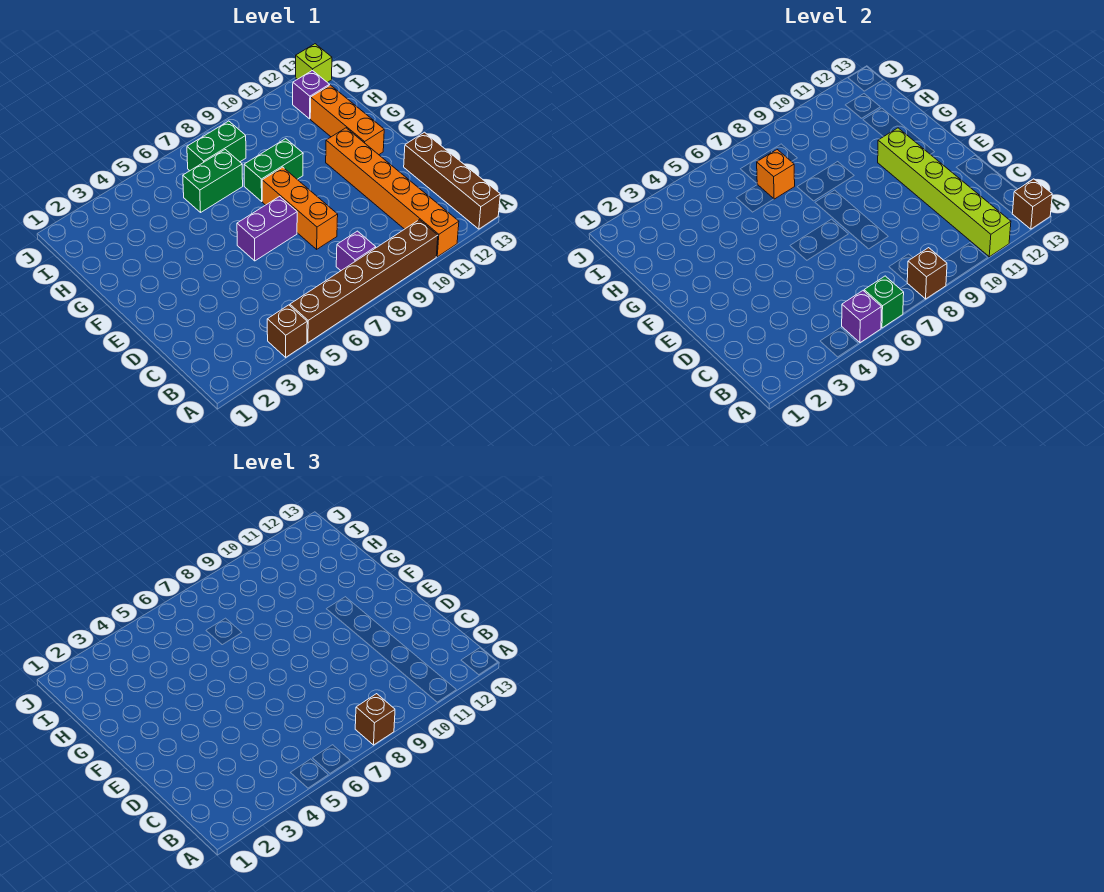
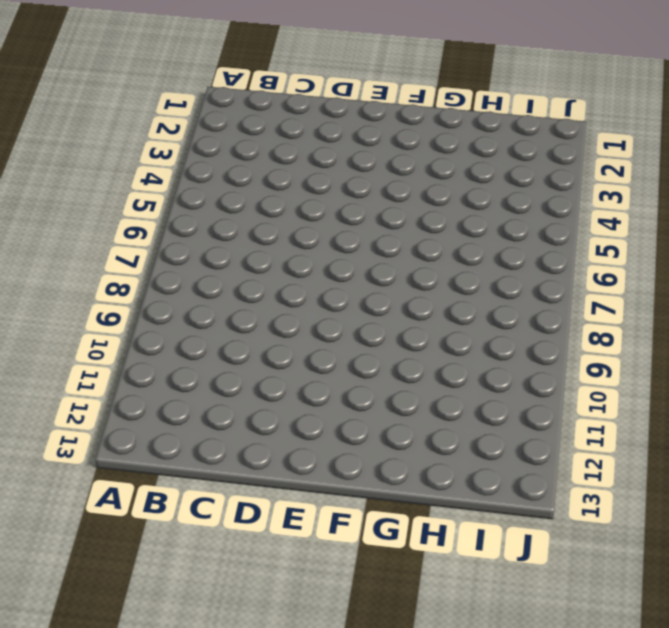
none -> brown 1x1 brick [267,305,307,357]
none -> brown 1x6 brick [290,220,438,343]
none -> orange 1x6 brick [326,128,459,257]

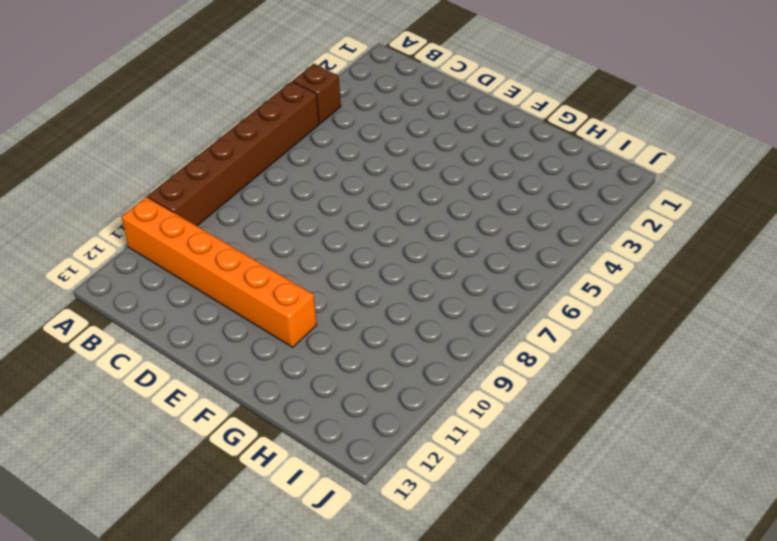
none -> brown 1x4 brick [404,132,500,229]
none -> purple 1x1 brick [336,231,376,270]
none -> orange 1x3 brick [262,167,338,249]

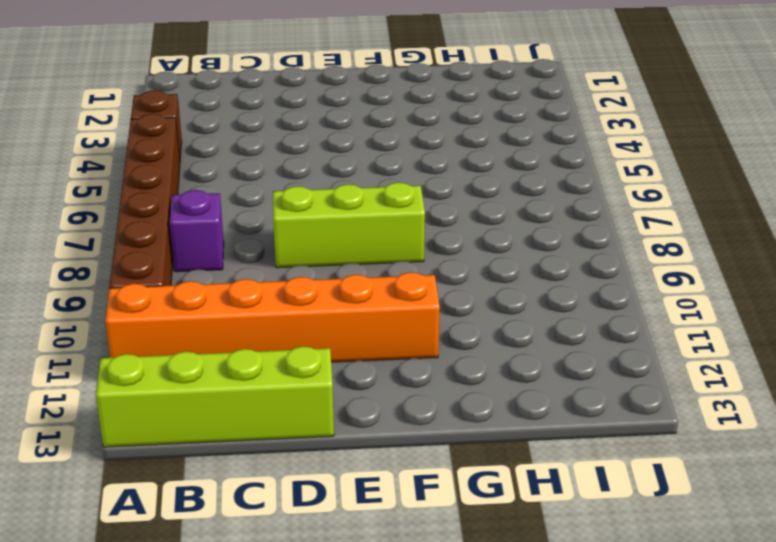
lime 1x4 brick [96,346,334,447] -> brown 1x4 brick [404,132,500,229]
lime 1x3 brick [273,182,425,268] -> orange 1x3 brick [262,167,338,249]
none -> purple 1x2 brick [237,197,297,261]
none -> orange 1x3 brick [310,85,384,155]
none -> green 1x2 brick [244,139,303,201]

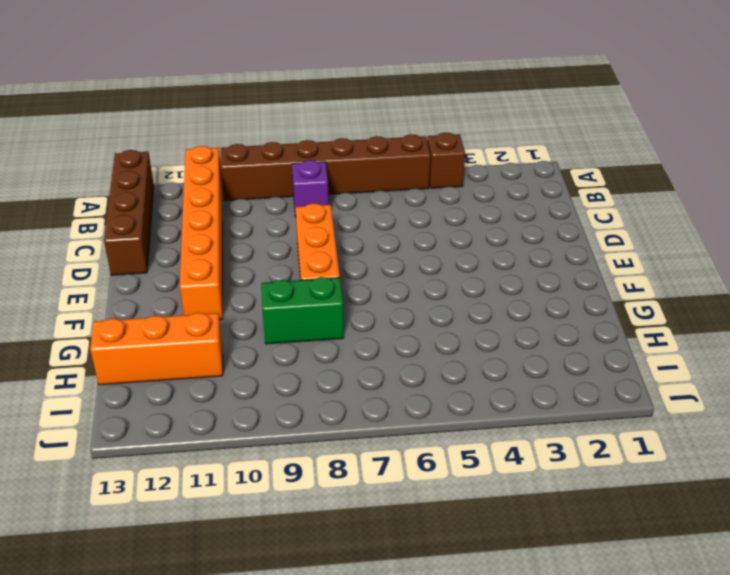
orange 1x3 brick [90,313,223,385] -> orange 1x3 brick turned to [310,85,384,155]
none -> purple 1x2 brick [237,197,297,261]
none -> green 1x2 brick [183,150,243,212]
none -> green 1x2 brick [187,121,246,171]

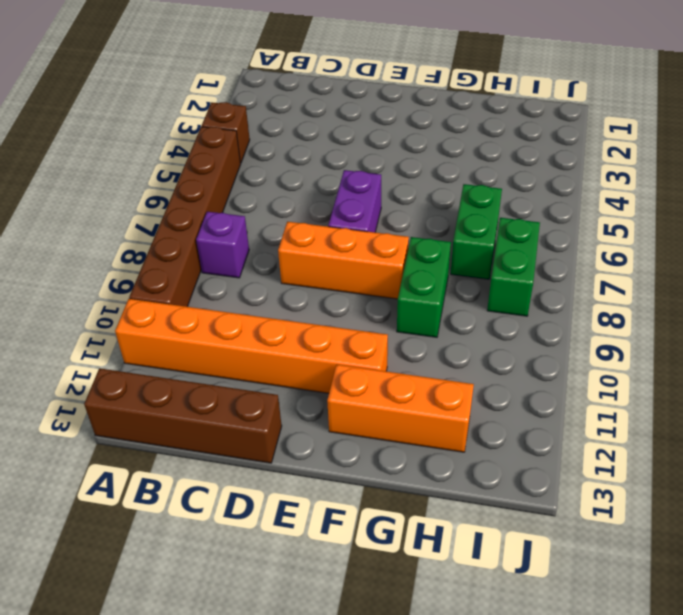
none -> purple 1x1 brick [293,70,329,119]
none -> lime 1x1 brick [296,44,332,83]
none -> purple 1x1 brick [842,291,881,343]

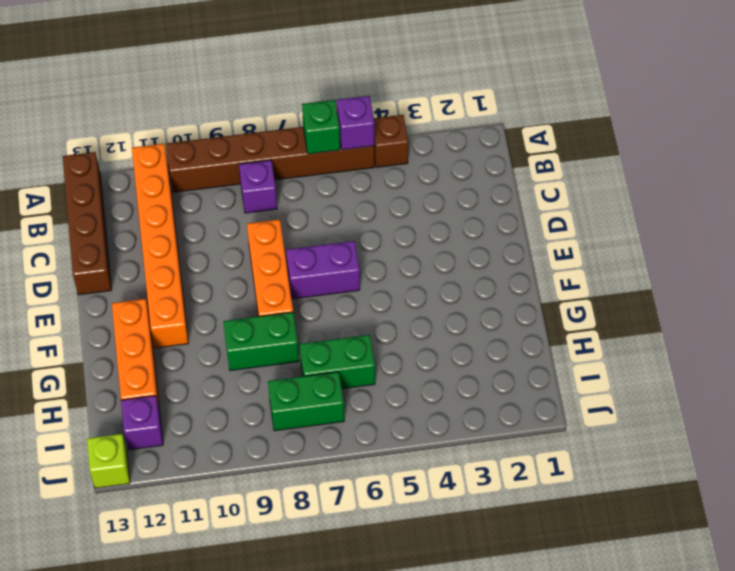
none -> brown 1x1 brick [907,248,947,299]
none -> lime 1x6 brick [878,128,1011,257]
none -> brown 1x1 brick [1012,179,1052,229]

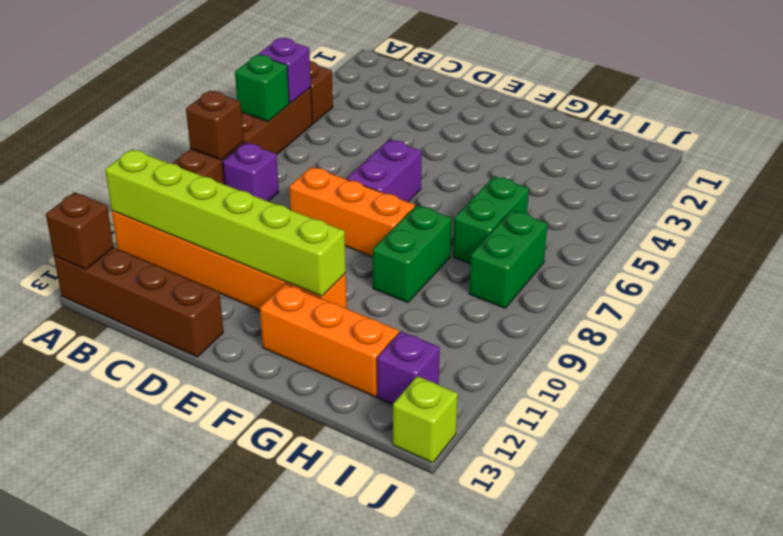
none -> orange 1x1 brick [757,150,795,199]
none -> brown 1x1 brick [355,694,395,745]

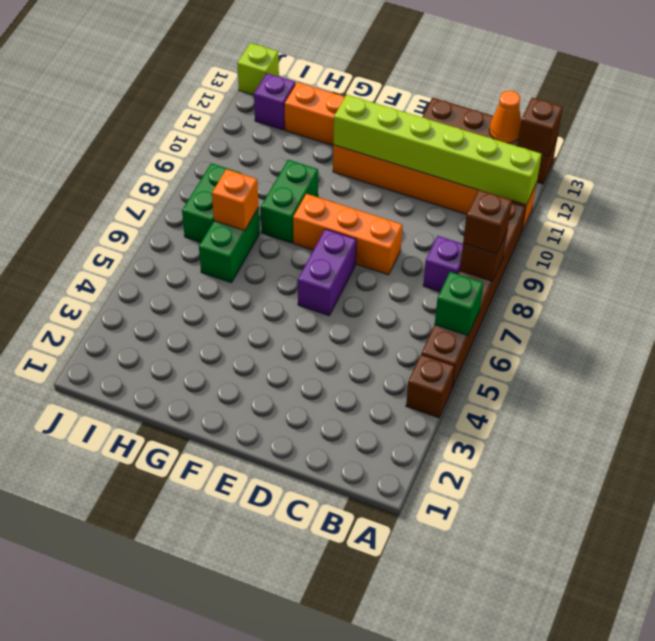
orange 1x1 cone [489,91,521,143] -> none
none -> purple 1x1 brick [842,291,881,343]

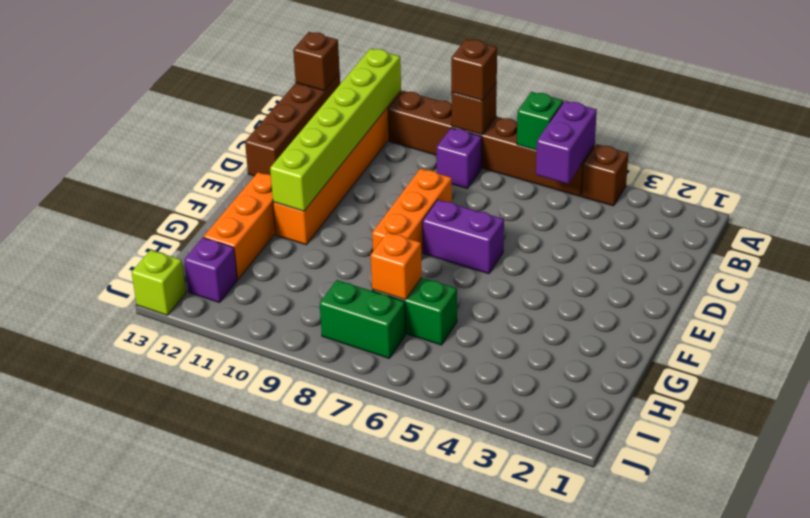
purple 1x2 brick [536,101,597,184] -> purple 1x1 brick [842,291,881,343]
none -> green 1x2 brick [244,139,303,201]

